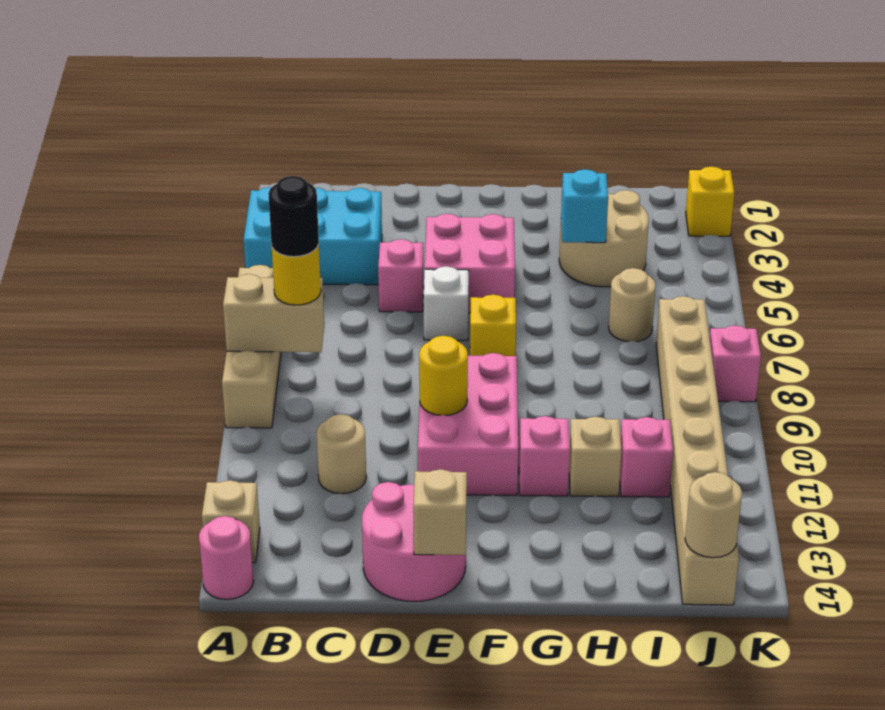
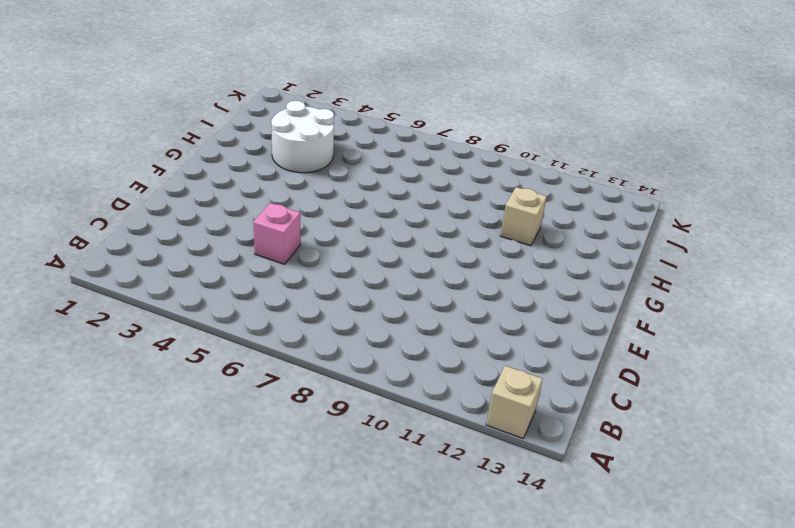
white 2x2 round brick [271,101,334,173] -> tan 2x2 round brick [559,190,649,287]
none -> cyan 2x3 brick [244,187,382,285]
none -> tan 1x4 brick [222,265,281,428]
none -> pink 1x1 round brick [199,516,254,599]

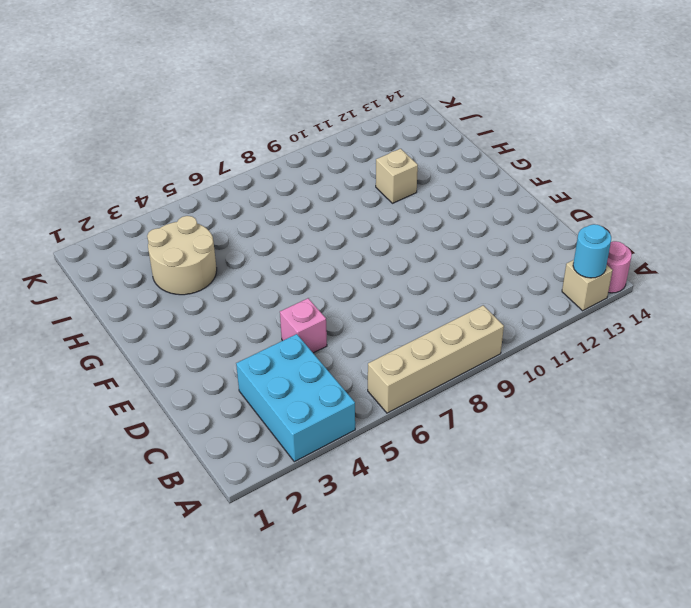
cyan 1x1 round brick [573,224,611,278] -> none
none -> tan 1x1 round brick [317,414,366,494]
none -> pink 2x2 round brick [362,482,466,602]
none -> pink 2x2 brick [425,214,515,313]

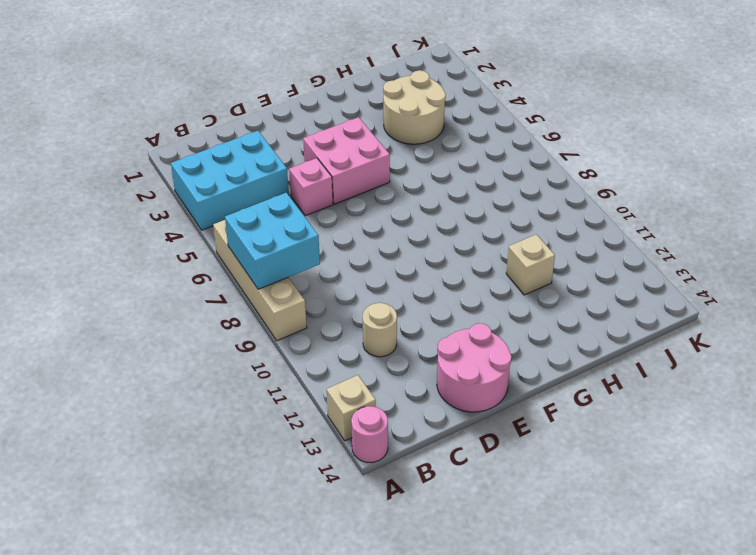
cyan 2x2 brick [225,193,320,289] -> tan 1x2 brick [223,274,324,352]
none -> white 1x1 brick [424,266,469,340]
none -> pink 2x3 brick [418,353,518,495]
none -> yellow 1x1 brick [470,295,516,356]

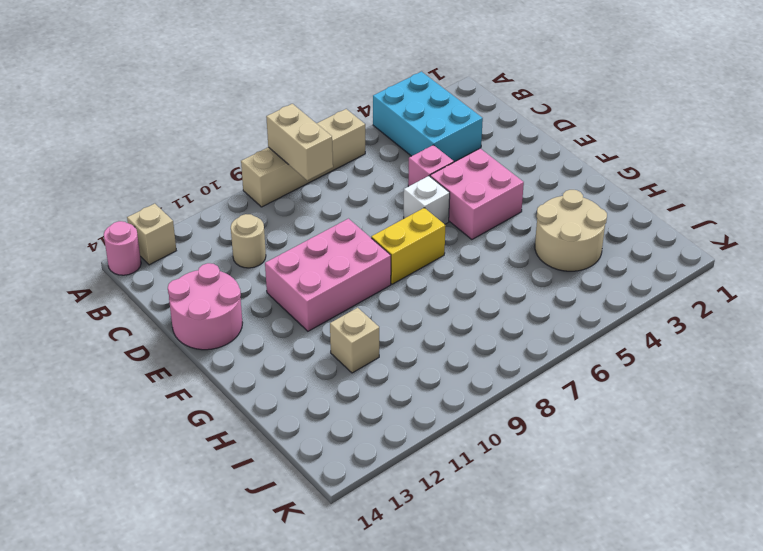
yellow 1x2 brick [371,208,445,284] -> yellow 1x1 brick [470,295,516,356]
none -> pink 1x1 brick [519,416,570,496]
none -> tan 1x1 round brick [609,268,656,342]
none -> pink 1x1 brick [620,417,673,497]

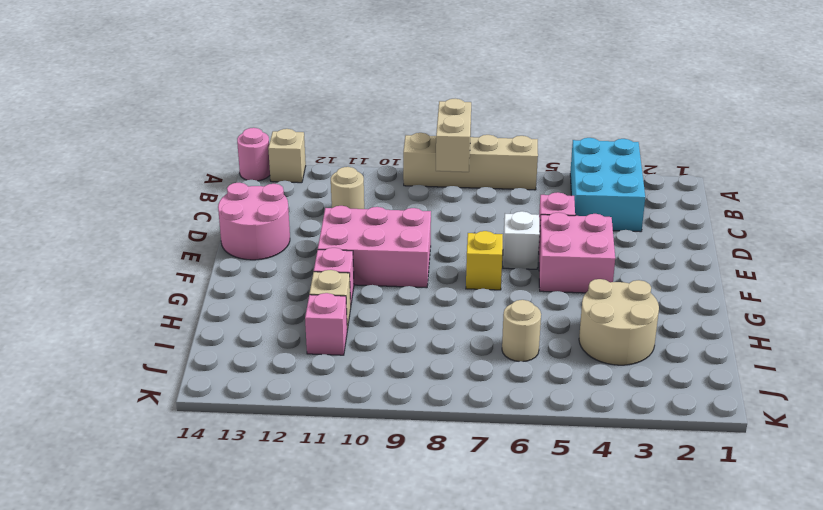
none -> tan 1x8 brick [656,296,739,605]
none -> yellow 1x1 brick [686,167,734,236]
none -> pink 1x1 brick [710,325,761,402]

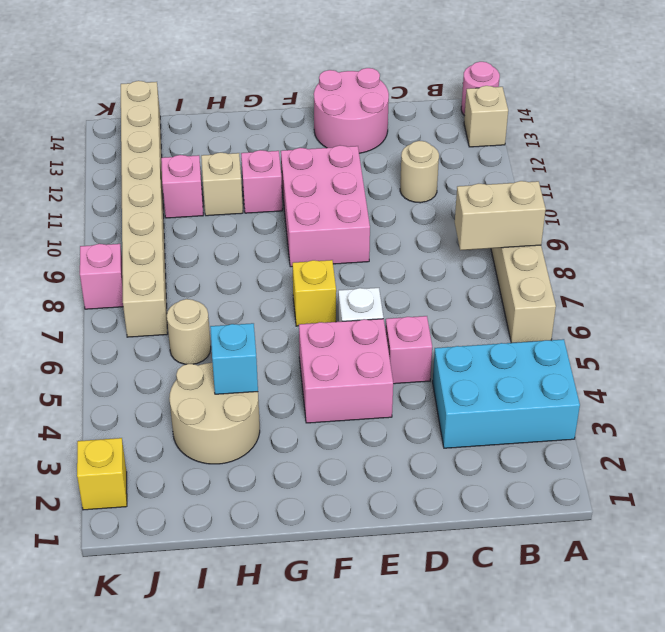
none -> yellow 1x1 round brick [419,336,468,415]
none -> tan 1x1 brick [413,469,467,555]
none -> tan 1x1 round brick [685,472,742,558]

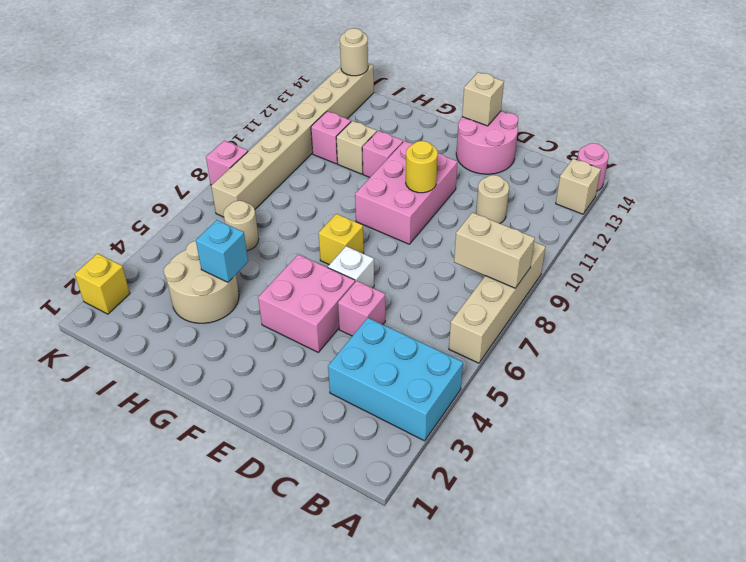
none -> yellow 1x1 round brick [271,244,321,305]
none -> black 1x1 round brick [268,176,319,257]

